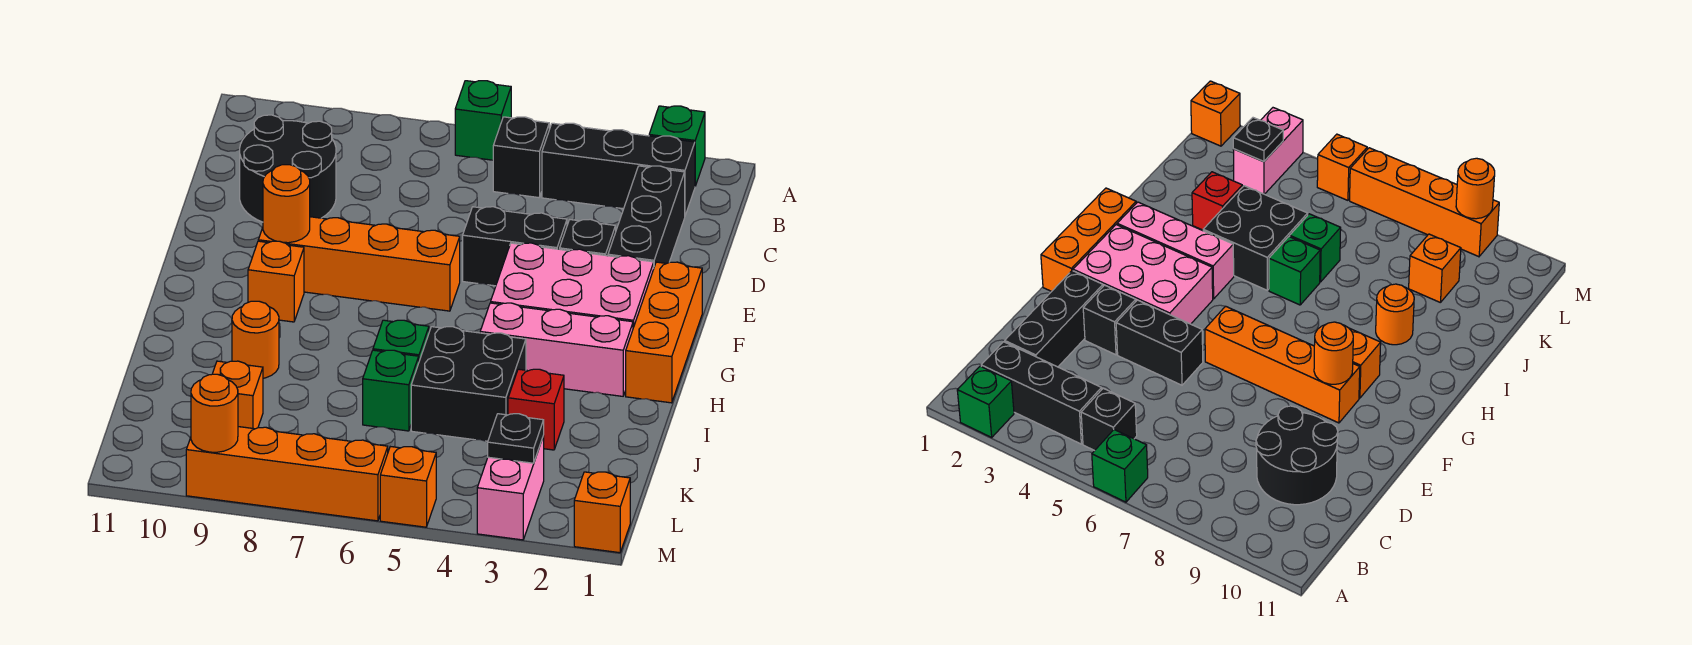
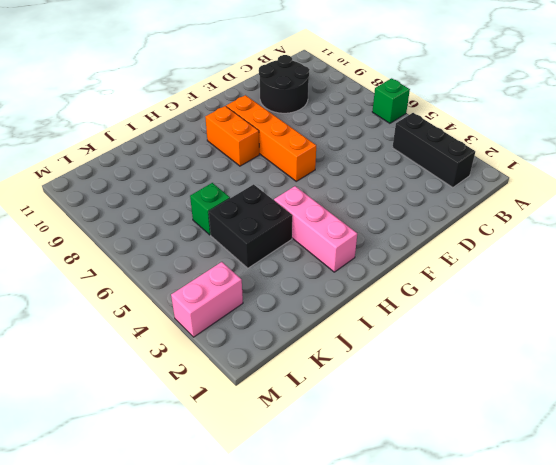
orange 1x2 brick [205,106,259,166] -> orange 1x1 brick [248,241,304,322]
none -> green 1x1 brick [649,106,705,186]
none -> black 1x1 brick [493,117,549,198]
none -> black 1x3 brick [608,166,685,266]

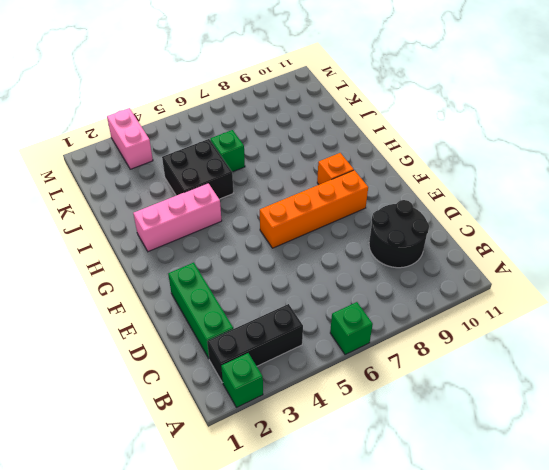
green 1x3 brick [168,263,233,358] -> black 1x3 brick [608,166,685,266]
none -> black 1x1 brick [493,117,549,198]
none -> black 1x1 brick [560,219,616,256]
none -> black 1x2 brick [463,207,567,286]

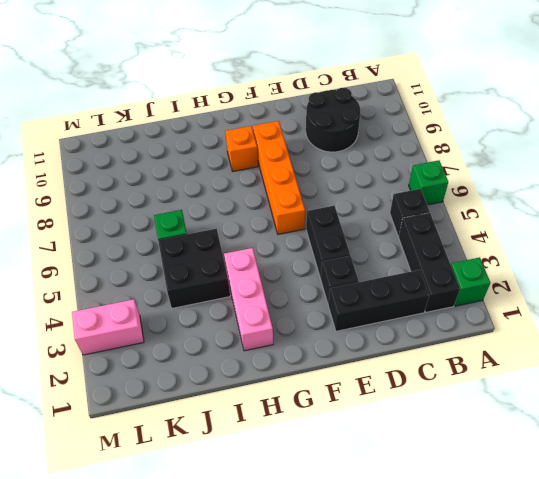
none -> orange 1x3 brick [626,262,702,403]
none -> pink 2x3 brick [491,243,654,328]
none -> green 1x1 brick [373,320,429,361]

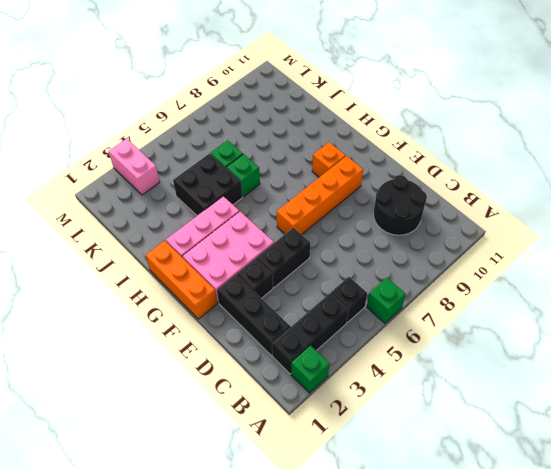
none -> orange 1x1 round brick [232,301,279,378]
none -> red 1x1 brick [508,369,564,450]
none -> orange 1x1 brick [213,361,263,429]

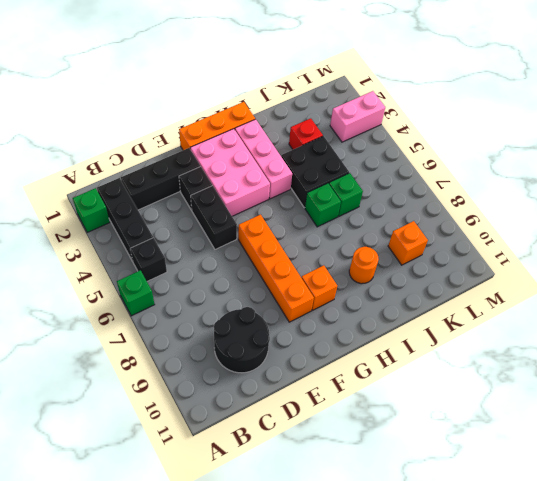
none -> orange 1x1 brick [574,472,630,553]
none -> orange 1x1 brick [380,447,436,527]
none -> orange 1x4 brick [186,427,388,521]

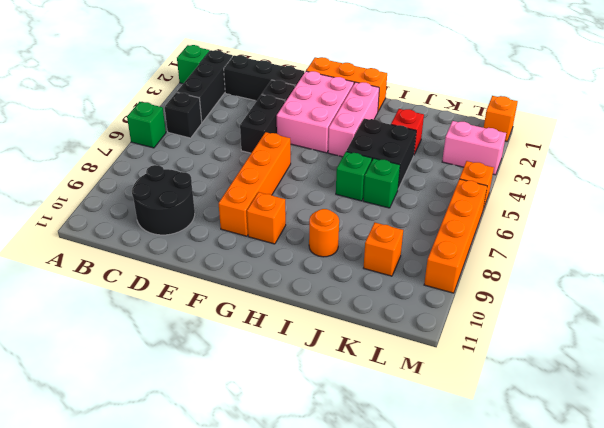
none -> orange 1x1 round brick [263,165,310,243]
none -> black 1x1 plate [488,414,544,463]
none -> orange 1x1 round brick [191,374,238,452]

